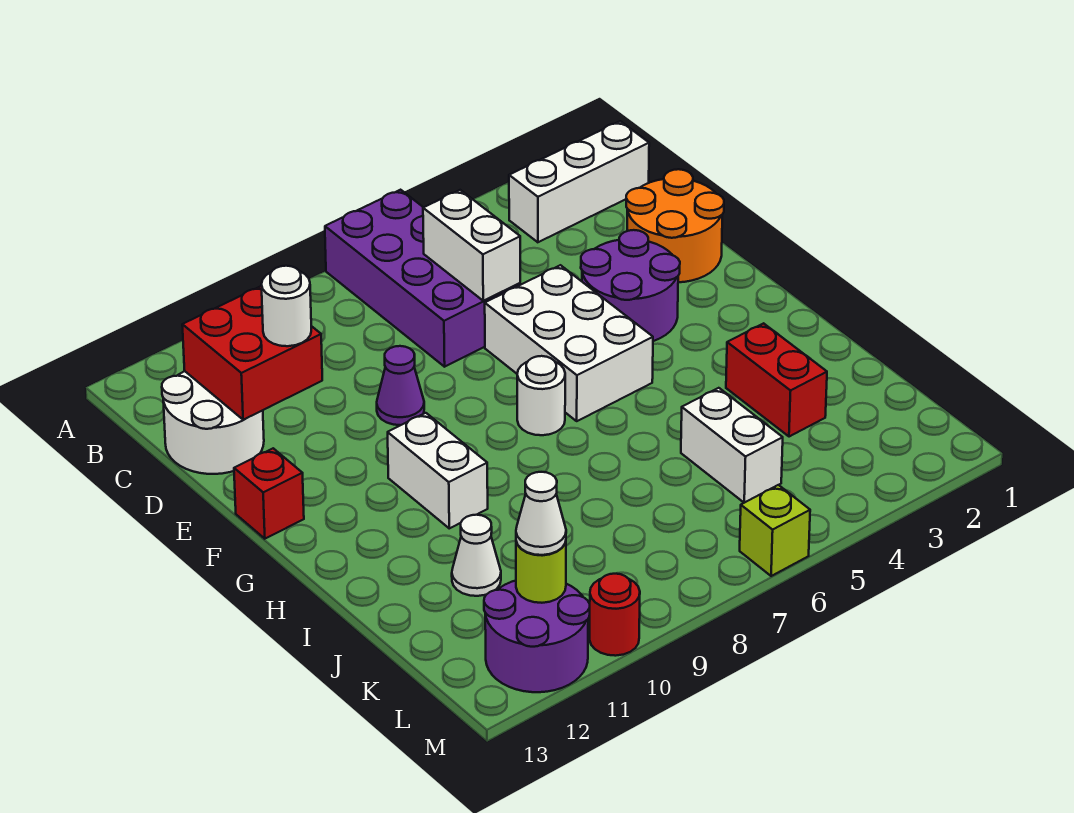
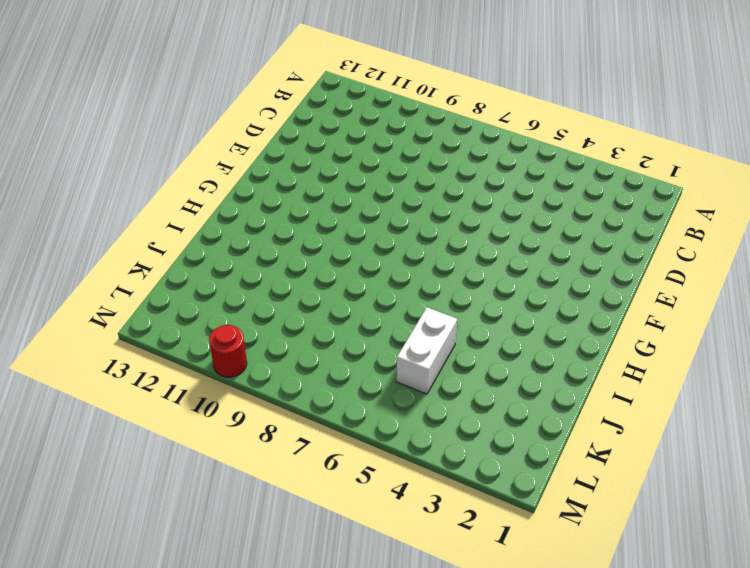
none -> purple 2x4 brick [325,190,520,367]
none -> white 1x3 brick [509,121,649,242]
none -> white 2x2 round brick [162,371,264,474]

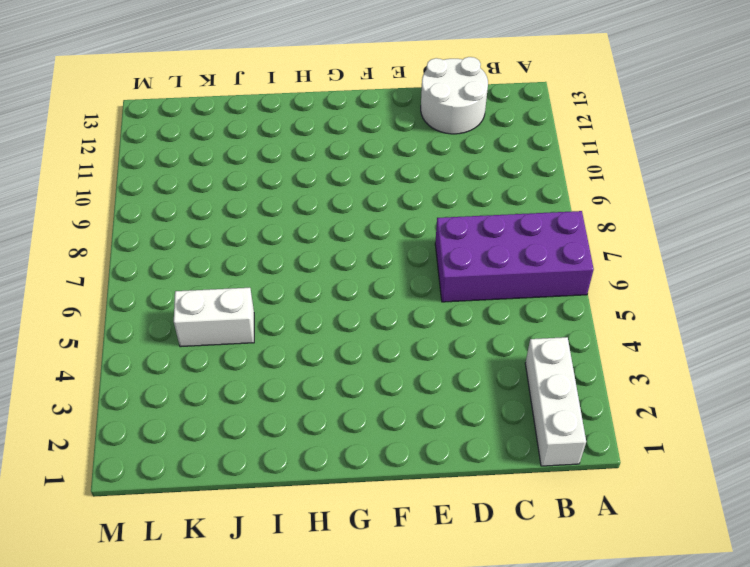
none -> orange 2x2 round brick [626,169,724,282]
none -> purple 2x2 round brick [581,230,680,341]
none -> white 2x3 brick [485,265,653,421]

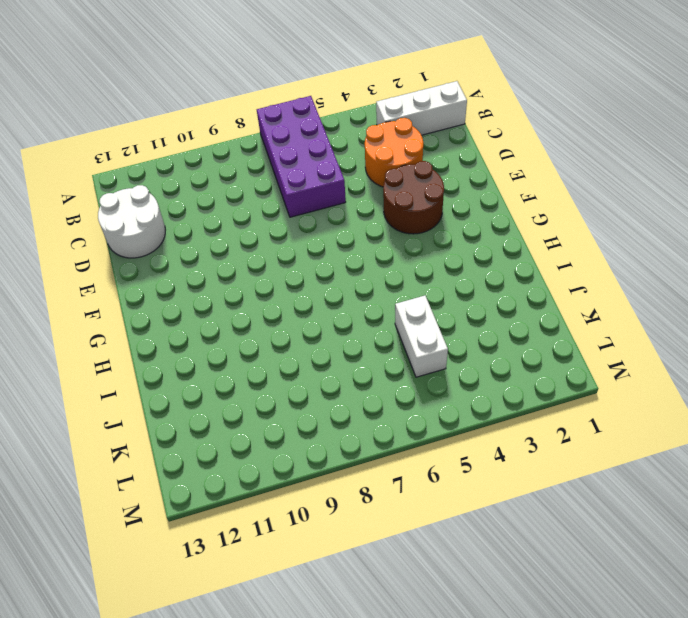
orange 2x2 round brick [365,118,423,187] -> orange 2x2 round brick moved to [626,169,724,282]
brown 2x2 round brick [383,161,444,234] -> purple 2x2 round brick [581,230,680,341]
none -> white 2x3 brick [485,265,653,421]
none -> purple 1x1 cone [377,346,424,425]
none -> red 1x1 brick [234,448,304,539]

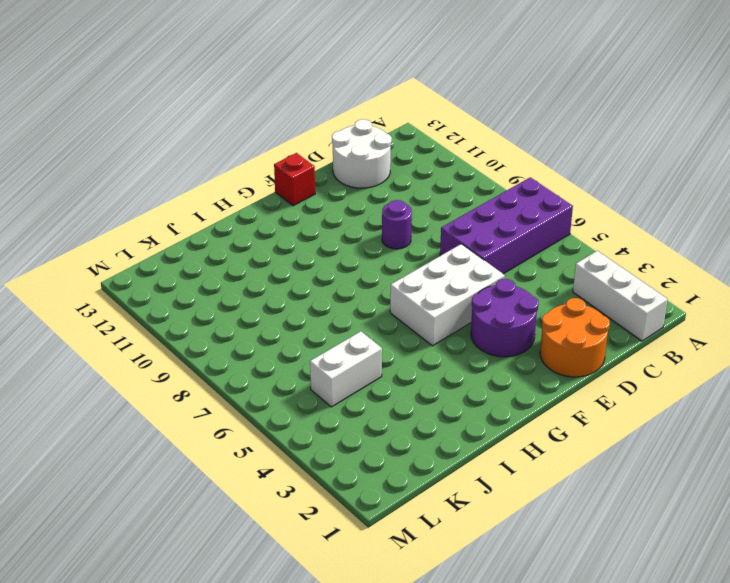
purple 1x1 round brick [382,200,412,249] -> purple 1x1 cone [377,346,424,425]
none -> white 1x1 round brick [517,356,565,435]
none -> white 1x2 brick [388,413,488,528]
none -> red 1x2 brick [726,323,827,437]

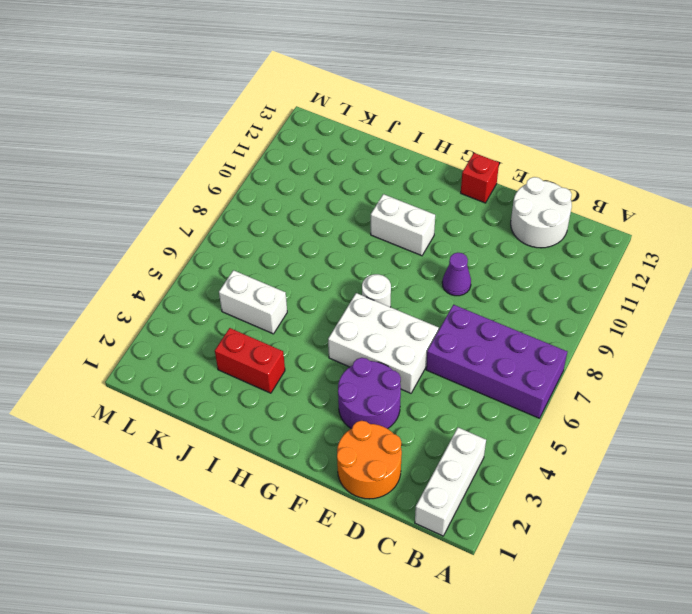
none -> white 1x1 cone [452,515,501,596]
none -> purple 2x2 round brick [484,581,590,692]
none -> lime 1x1 brick [740,485,810,576]

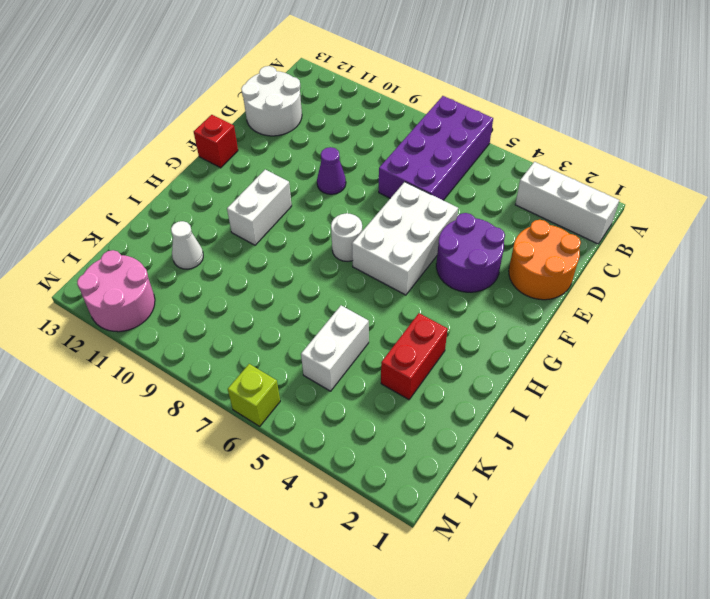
pink 2x2 round brick [77,250,155,332] -> purple 2x2 round brick [484,581,590,692]
none -> red 1x1 round brick [590,574,640,656]
none -> white 1x2 brick [423,190,520,301]
none -> red 2x2 brick [182,286,322,420]

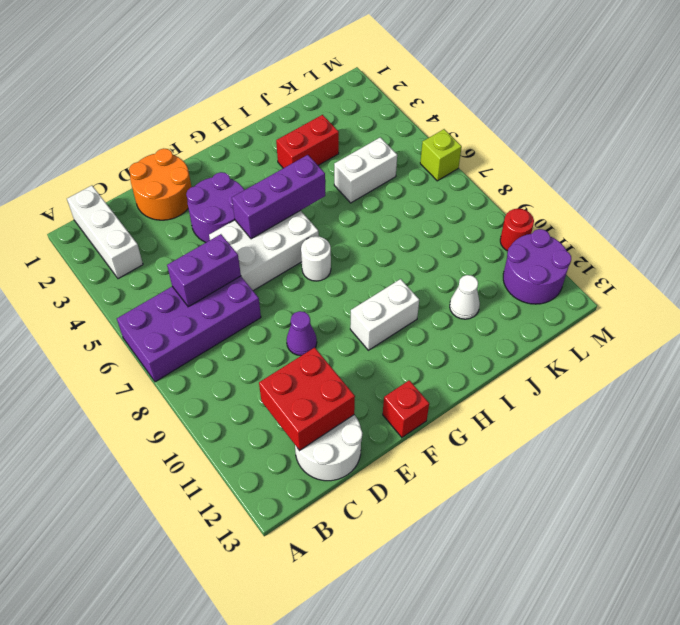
purple 1x2 brick [167,234,241,307] -> white 1x2 brick [423,190,520,301]
purple 1x3 brick [232,155,325,239] -> none
none -> lime 1x1 round brick [516,542,566,603]
none -> white 1x1 round brick [261,266,311,346]
none -> white 1x1 cone [516,472,566,555]

